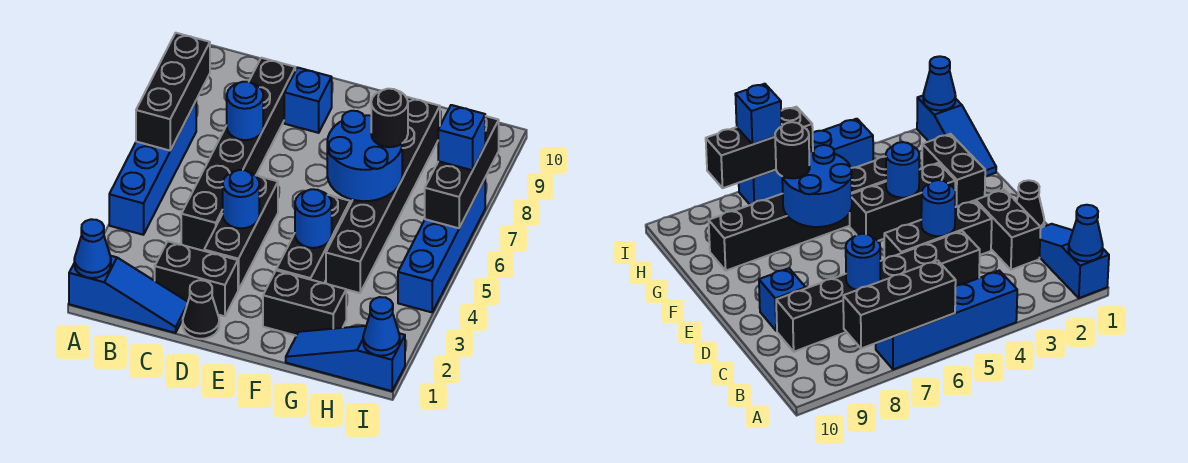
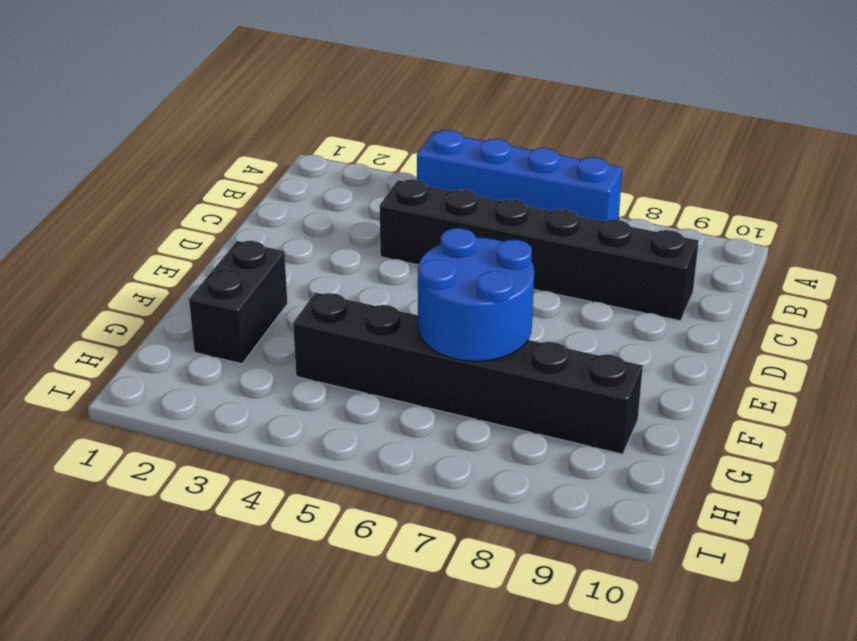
none -> blue 1x3 slope [69,256,188,333]
none -> black 1x2 brick [155,241,238,316]
none -> black 1x1 cone [183,280,219,339]

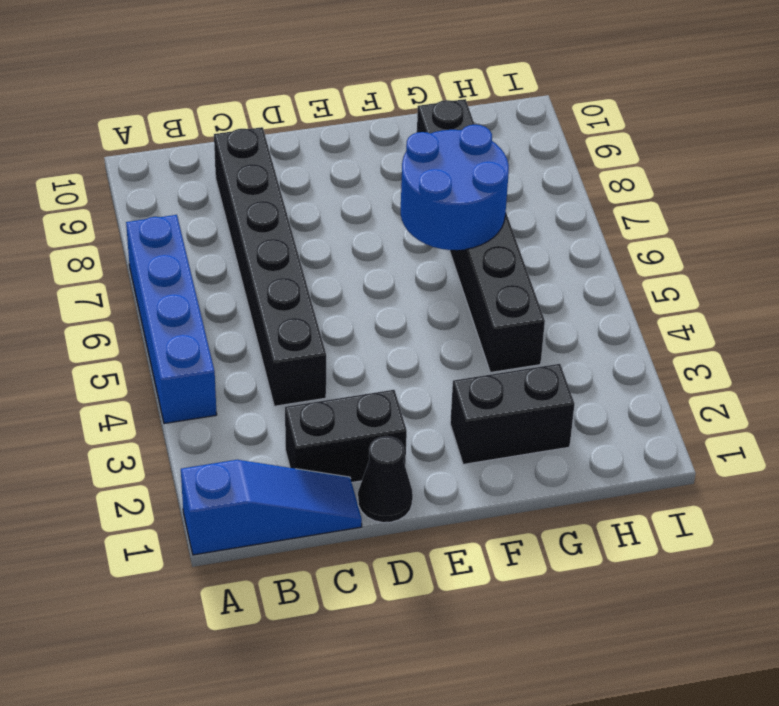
none -> black 1x3 brick [204,176,278,290]
none -> blue 1x1 brick [284,67,332,133]
none -> black 1x3 brick [276,195,350,283]

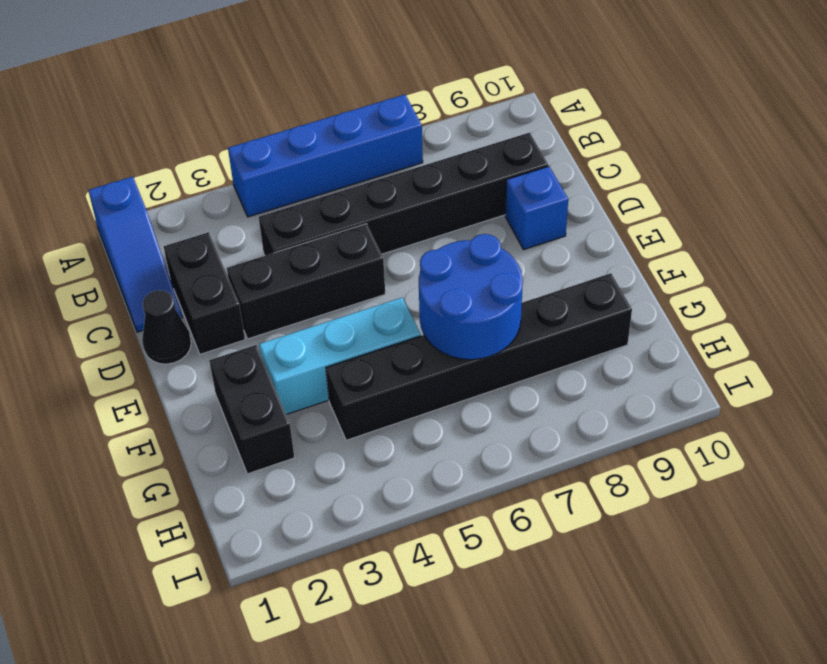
cyan 1x3 brick [259,298,421,414] -> black 1x3 brick [276,195,350,283]
none -> blue 1x3 slope [286,326,405,391]
none -> blue 1x4 brick [398,179,485,312]
none -> blue 1x1 cone [74,219,111,278]

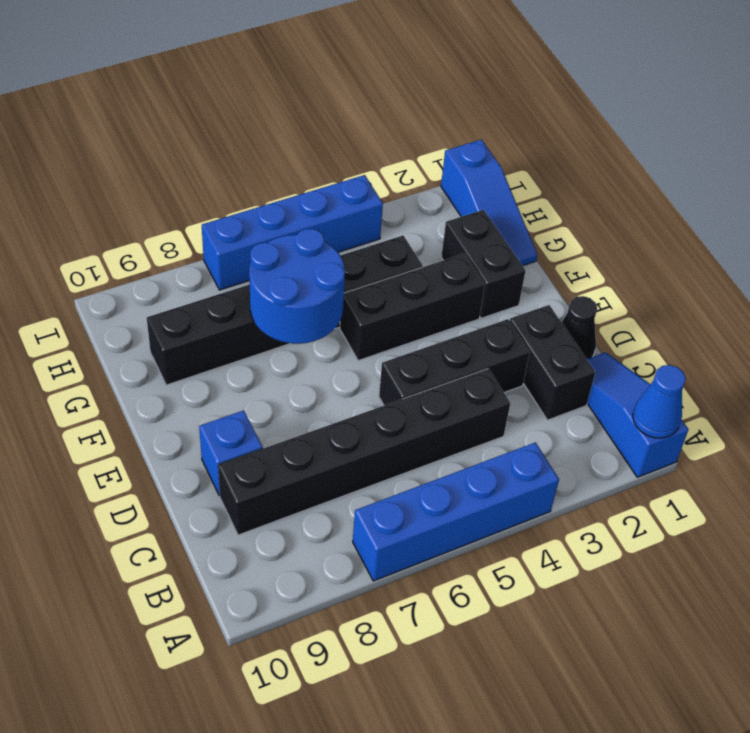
none -> black 1x3 brick [136,33,210,150]
none -> blue 1x1 round brick [227,82,263,140]
none -> blue 1x1 round brick [223,170,259,228]

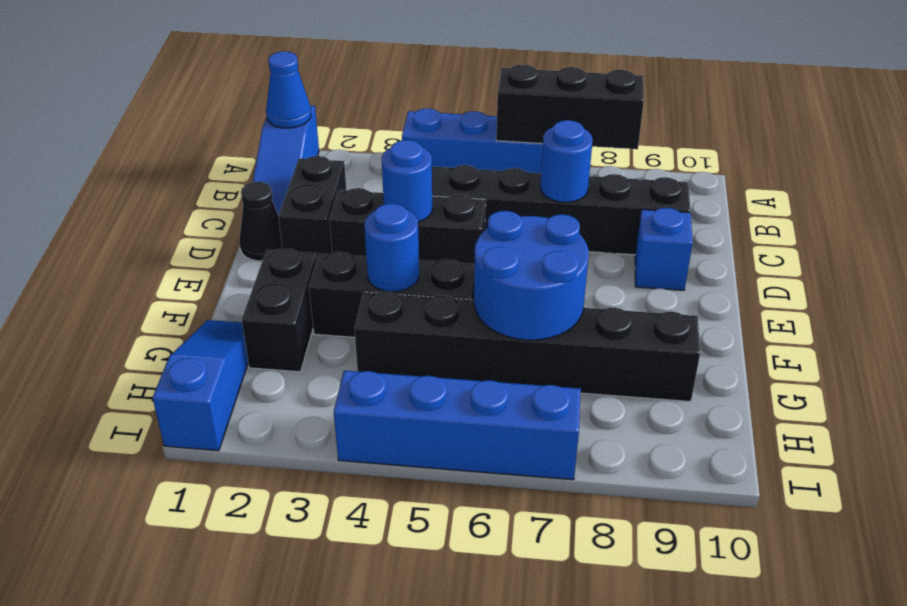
none -> blue 1x1 cone [363,297,400,356]
none -> black 1x3 brick [425,116,499,228]
none -> black 1x1 round brick [371,89,408,147]

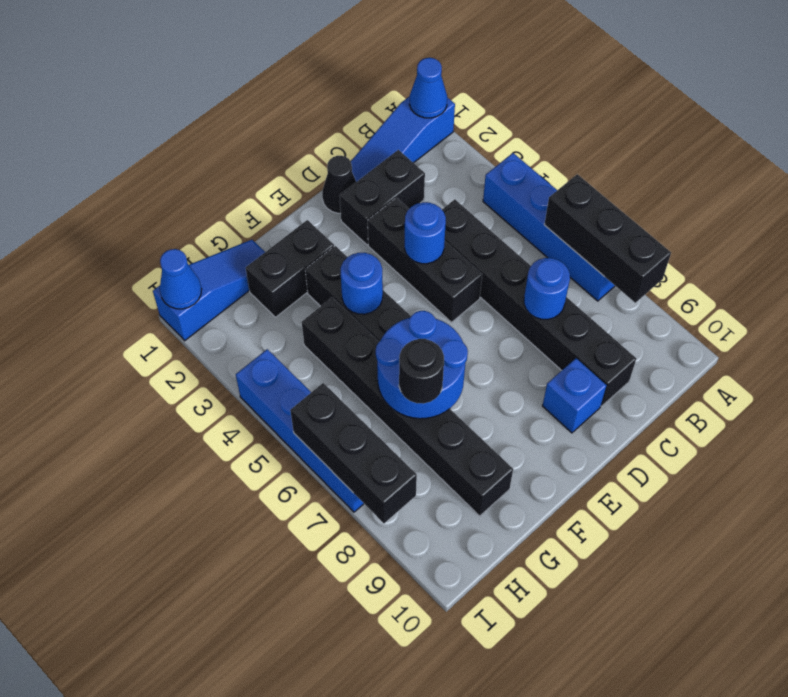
none -> blue 1x1 brick [438,105,485,170]

